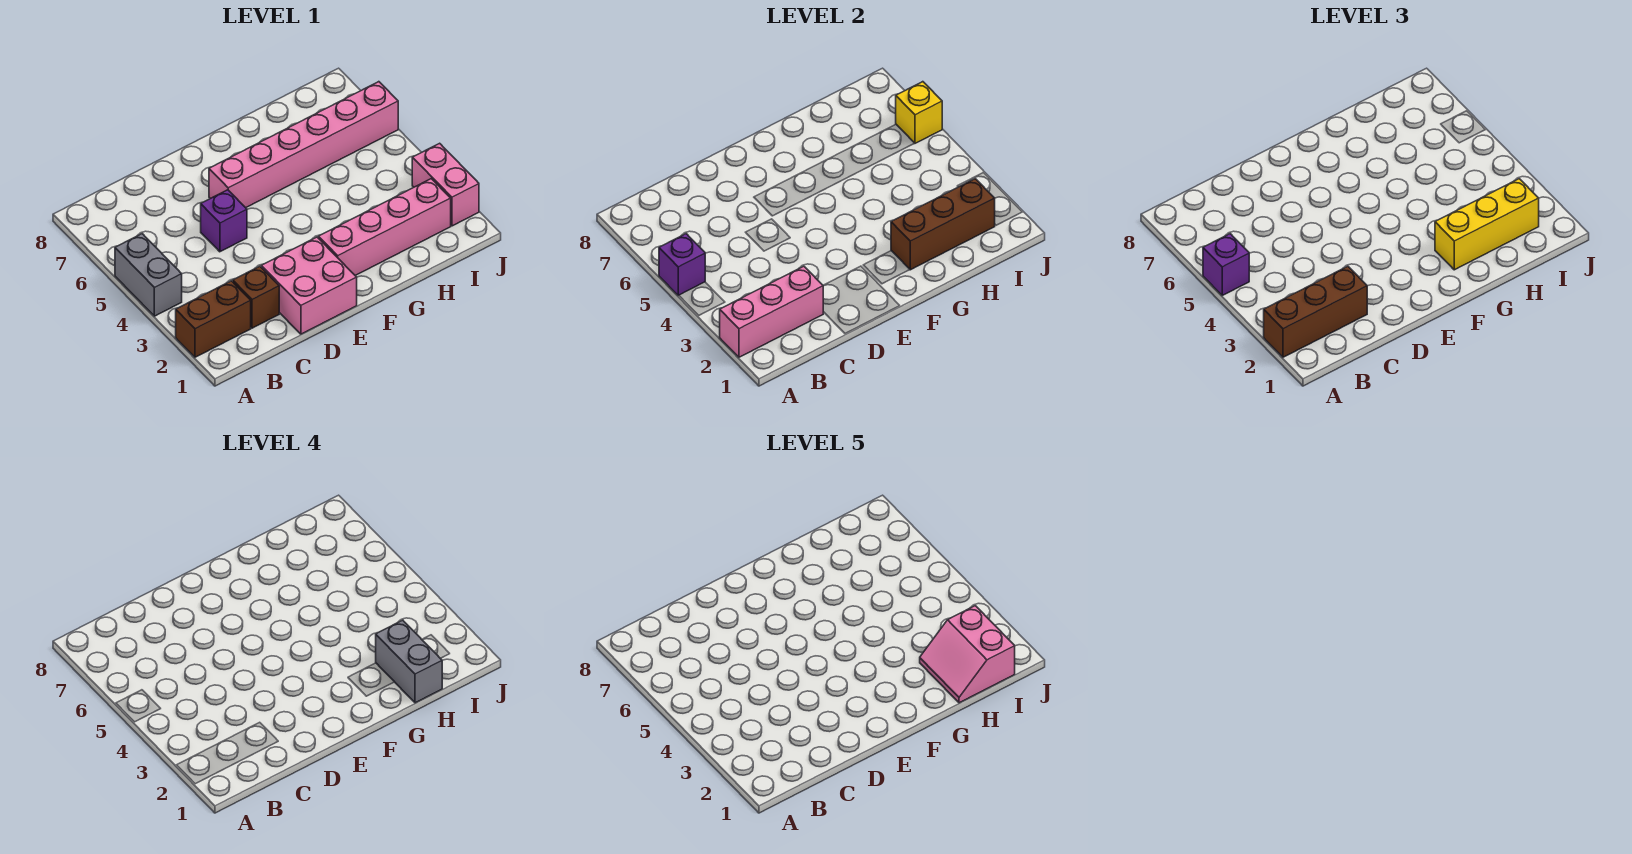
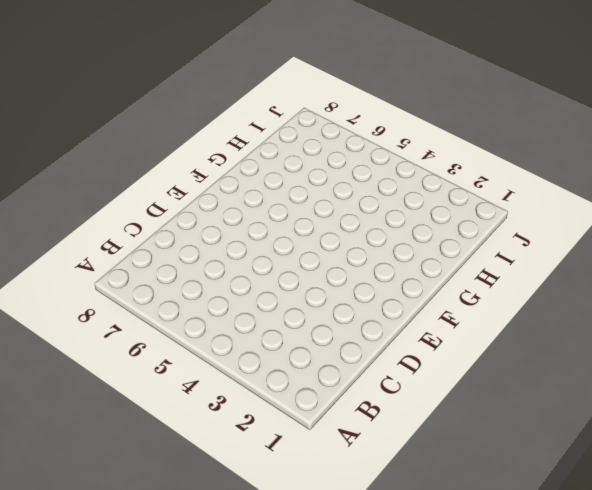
none -> brown 1x2 brick [176,281,251,357]
none -> grey 1x2 brick [115,234,182,316]
none -> brown 1x1 brick [233,266,279,328]

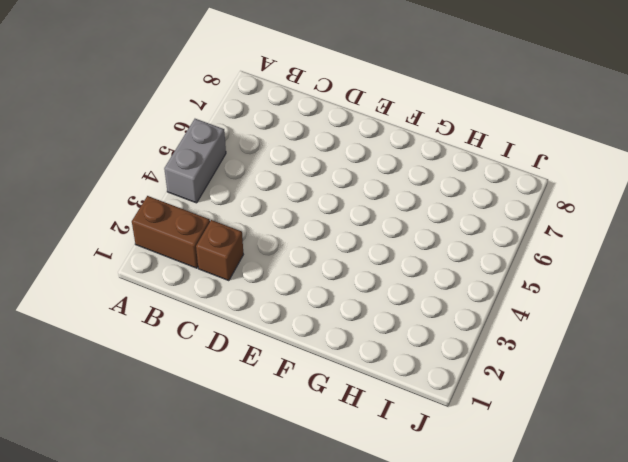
none -> pink 2x2 brick [261,237,357,334]
none -> purple 1x1 brick [201,190,247,252]
none -> pink 1x6 brick [209,82,398,208]

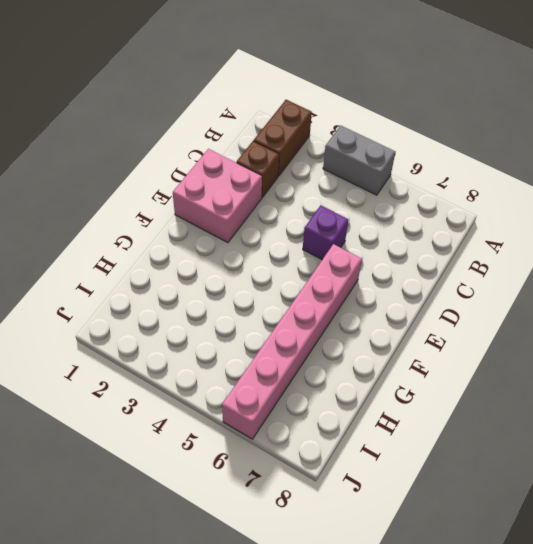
none -> pink 1x4 brick [318,179,451,275]
none -> pink 1x2 brick [412,143,479,226]
none -> pink 1x3 brick [720,266,823,357]

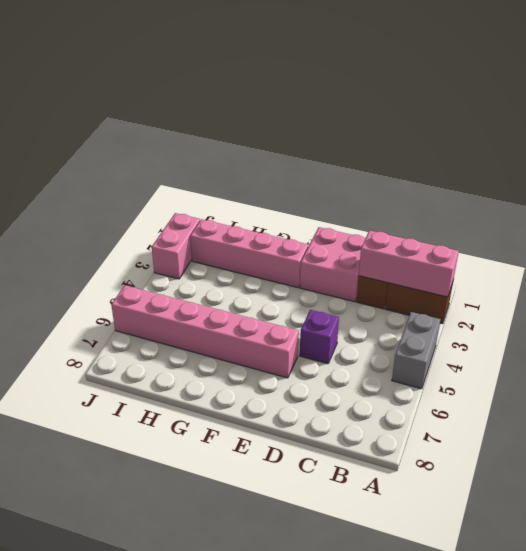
none -> purple 1x1 brick [659,234,705,296]
none -> brown 1x3 brick [891,179,995,270]
none -> yellow 1x1 brick [896,82,942,143]

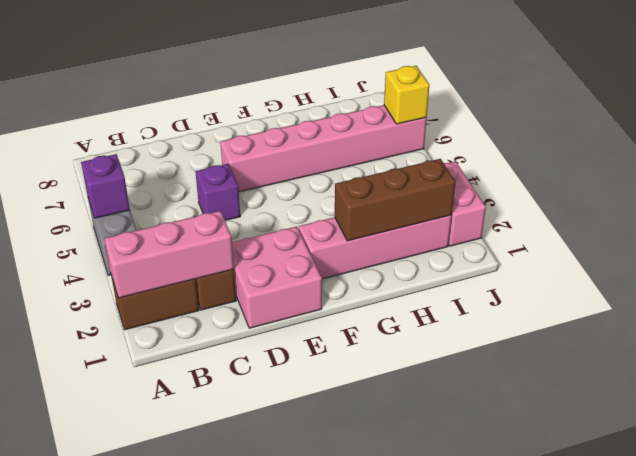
none -> brown 1x3 brick [1264,266,1367,357]
none -> purple 1x1 brick [1203,234,1249,295]
none -> yellow 1x3 brick [1435,179,1539,270]

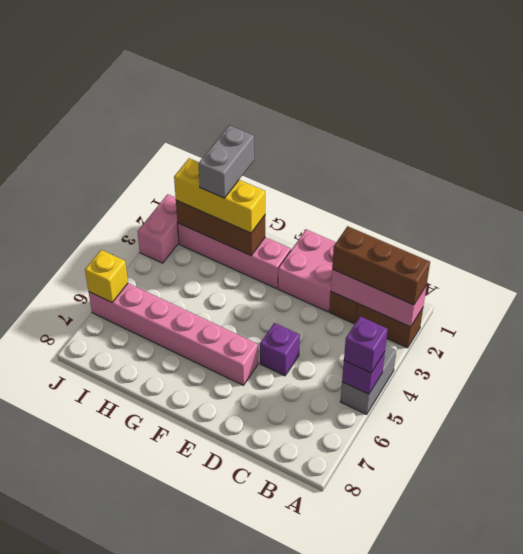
none -> pink 2x2 slope [920,606,1015,703]

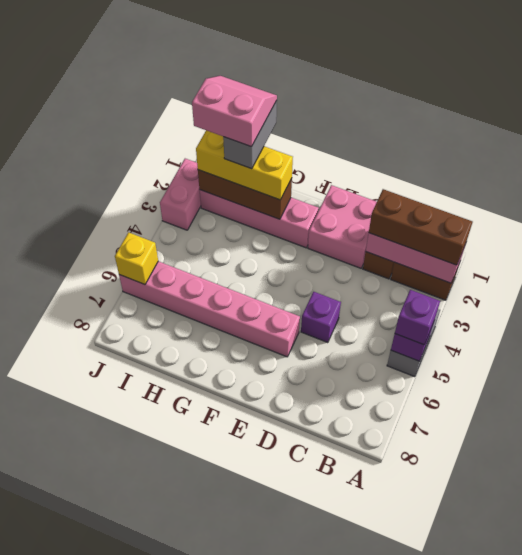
pink 2x2 slope [192,76,277,147] -> pink 2x2 slope turned to [920,606,1015,703]

